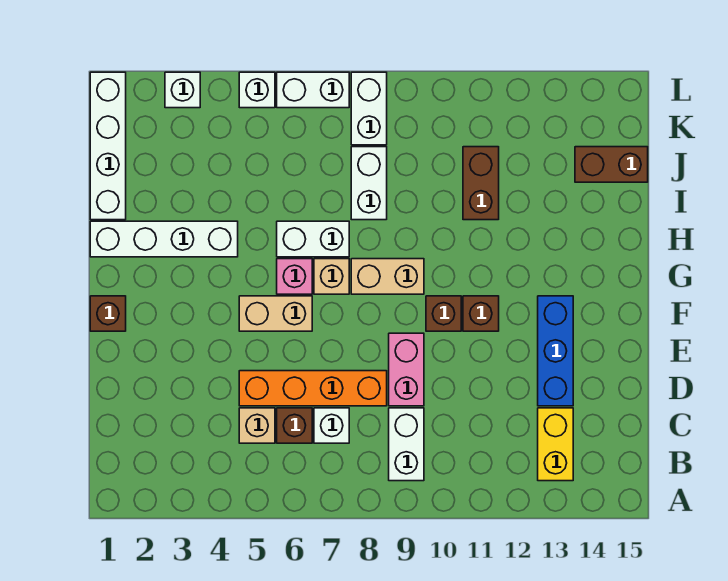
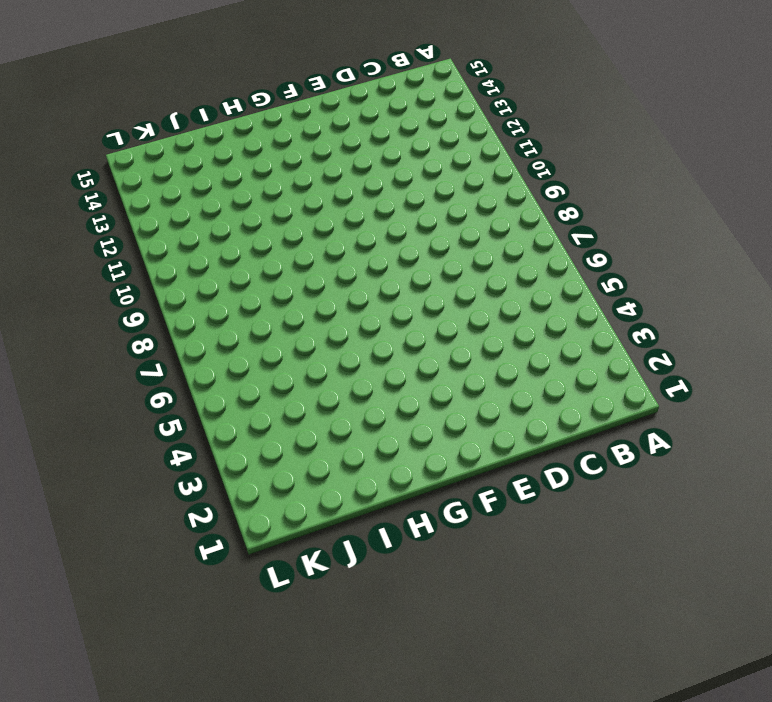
none -> white 1x2 brick [389,408,424,481]
none -> yellow 1x2 brick [538,408,573,481]
none -> tan 1x1 brick [239,408,275,443]

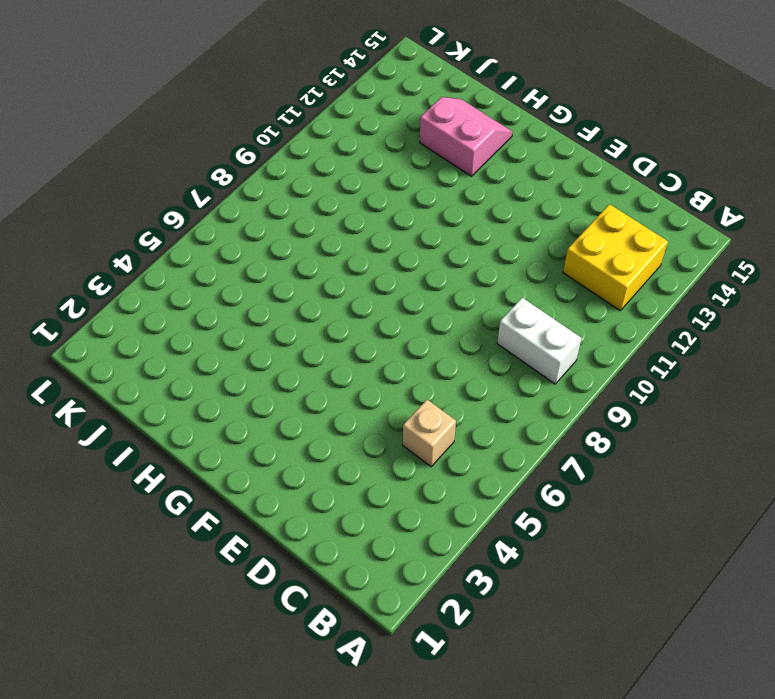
yellow 2x2 brick [563,204,668,311] -> yellow 1x2 brick [538,408,573,481]
pink 2x2 slope [420,97,513,176] -> none
none -> brown 1x1 brick [277,408,312,443]
none -> white 1x1 brick [314,408,349,443]
none -> orange 1x4 brick [239,371,387,406]

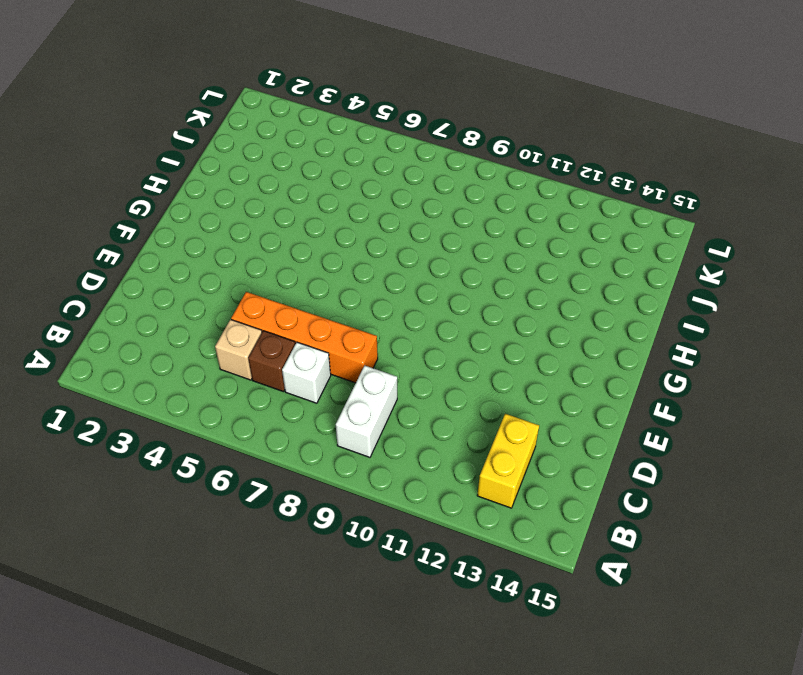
none -> pink 1x2 brick [389,333,424,406]
none -> blue 1x3 brick [538,296,573,406]
none -> brown 1x1 brick [90,296,126,331]

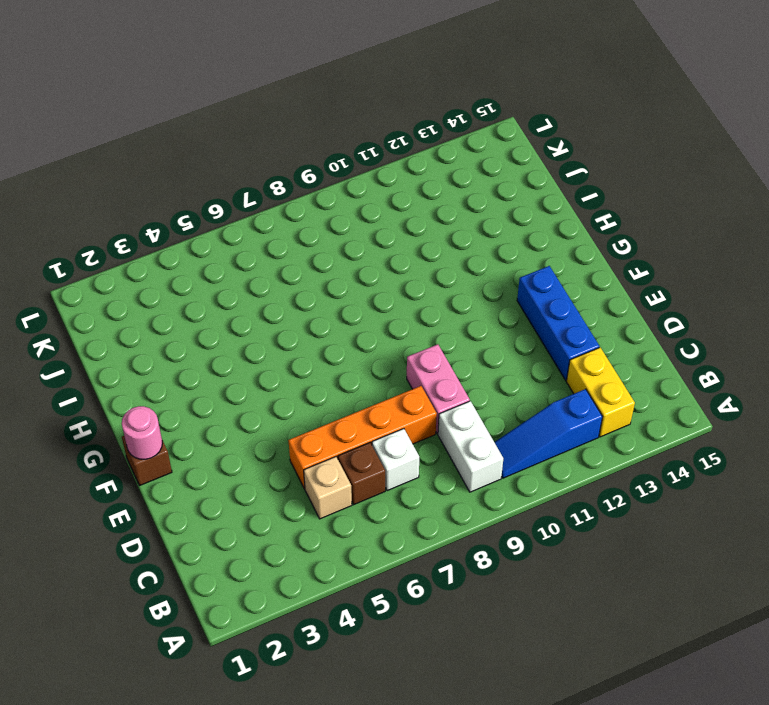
blue 1x3 slope [494,389,602,478] -> none
pink 1x1 round brick [122,406,162,459] -> none
none -> tan 1x2 brick [239,296,312,331]
none -> brown 1x1 brick [426,296,461,331]
none -> brown 1x1 brick [463,296,499,331]

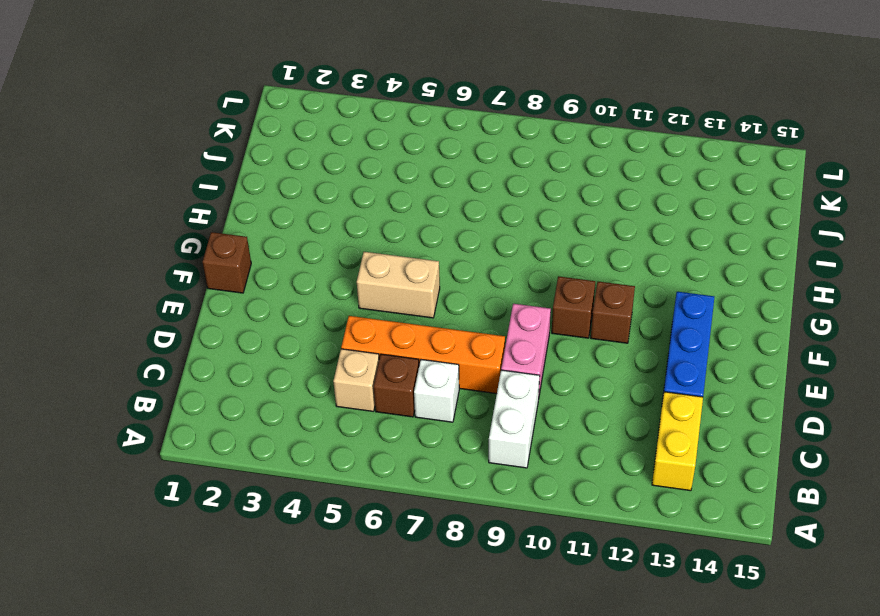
none -> pink 1x1 brick [277,259,312,294]
none -> tan 1x1 brick [314,259,349,294]
none -> tan 1x2 brick [351,259,424,294]

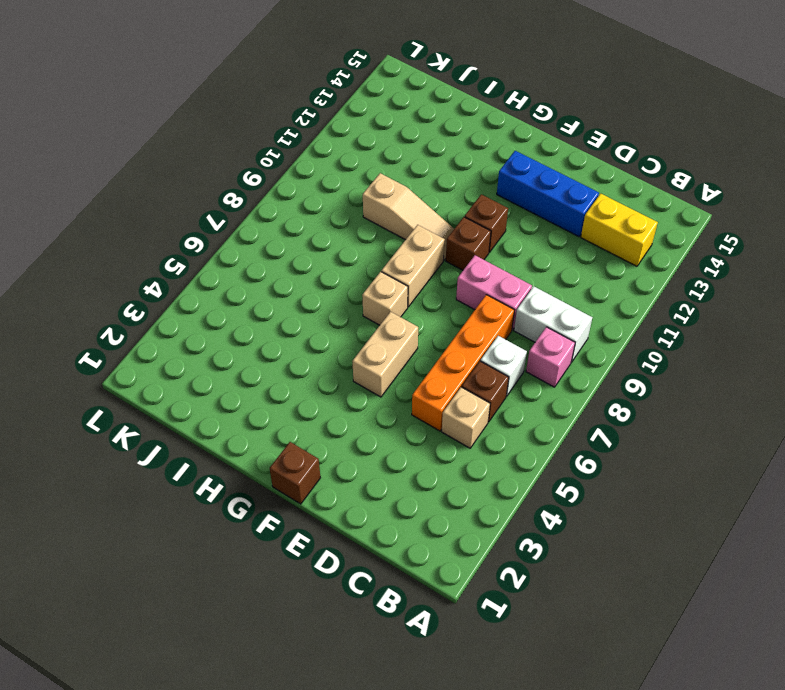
pink 1x1 brick [526,327,575,387] -> pink 1x1 brick moved to [277,259,312,294]
tan 1x3 slope [363,173,454,260] -> none
none -> white 1x4 brick [90,221,238,257]
none -> white 1x2 brick [277,221,349,257]
none -> white 1x4 brick [90,72,126,220]

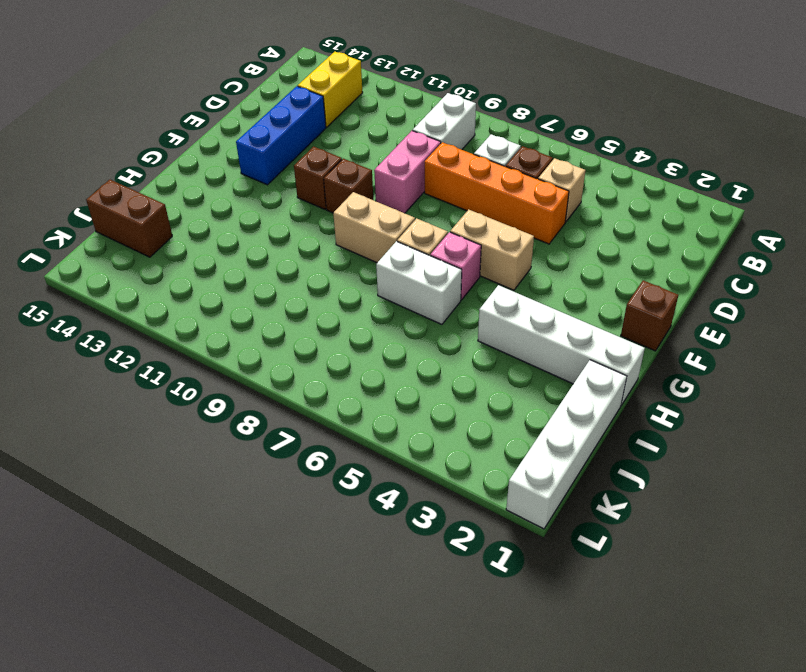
none -> white 1x2 brick [351,147,387,220]
none -> brown 1x2 brick [463,147,499,220]
none -> white 1x2 brick [351,72,387,145]

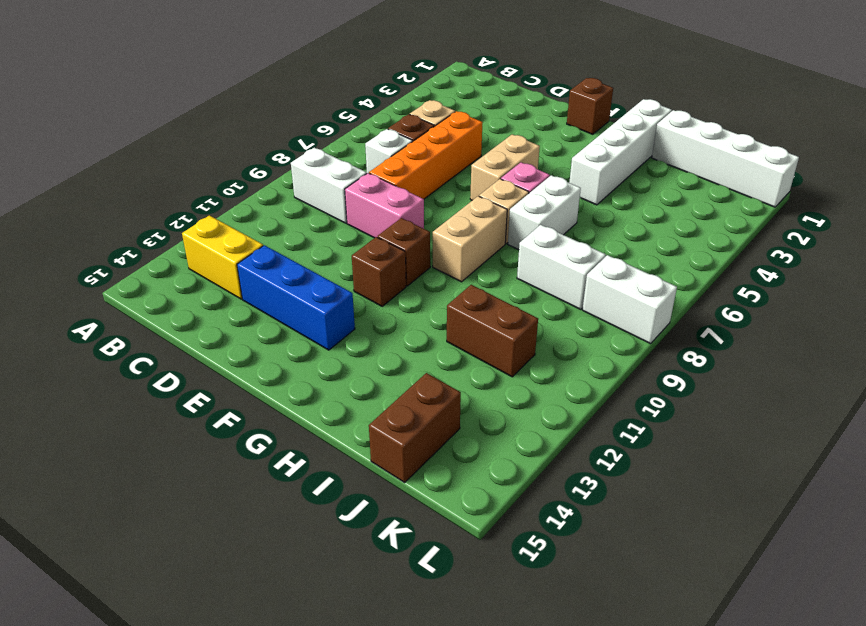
none -> white 1x1 brick [165,72,200,108]
none -> white 1x1 brick [239,72,275,108]
none -> white 1x2 brick [277,72,349,108]

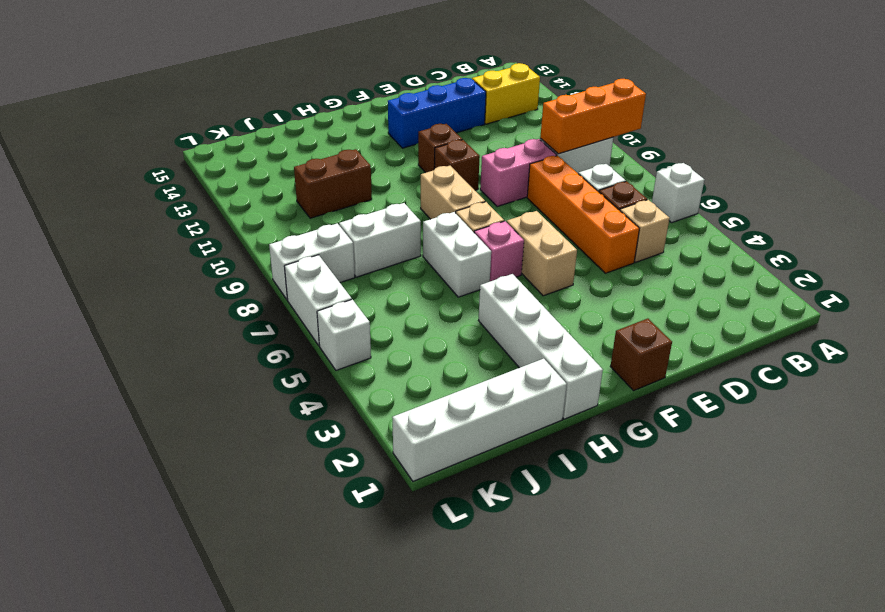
white 1x1 brick [652,163,704,223] -> white 1x1 brick moved to [165,72,200,108]
orange 1x3 brick [540,79,646,154] -> none
none -> brown 1x2 brick [575,147,648,182]

